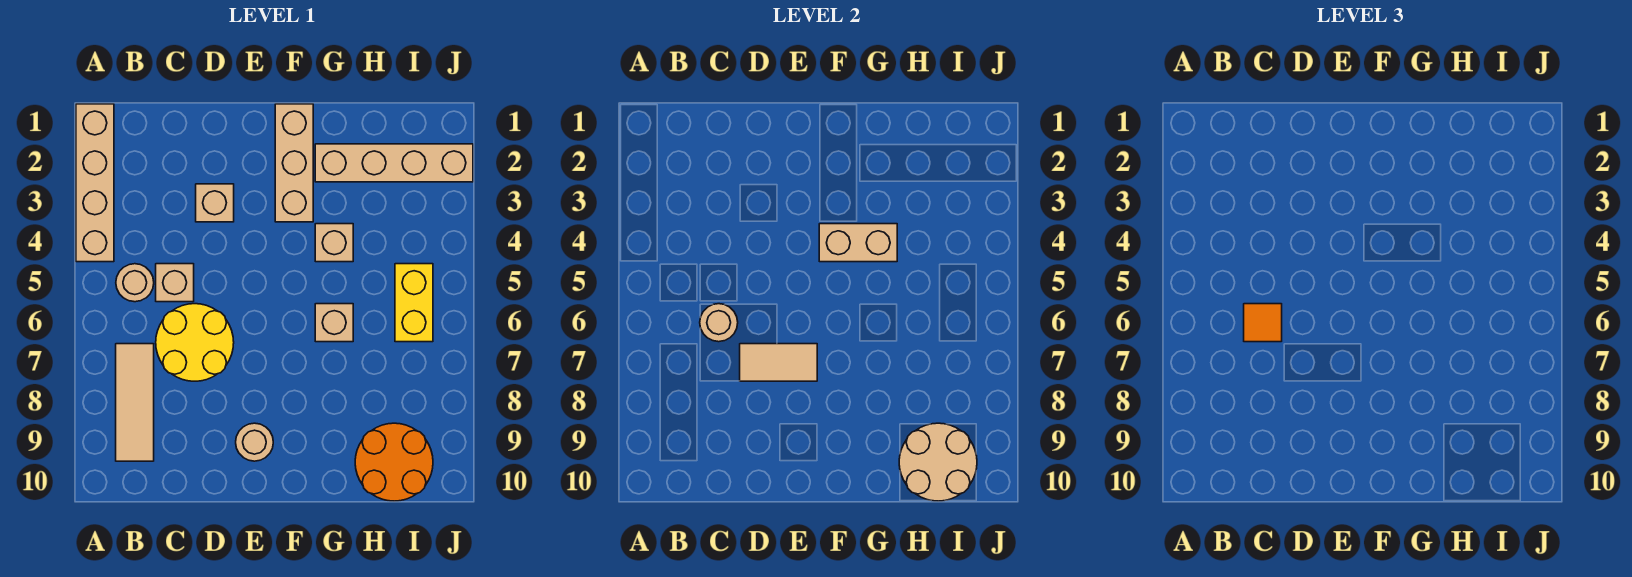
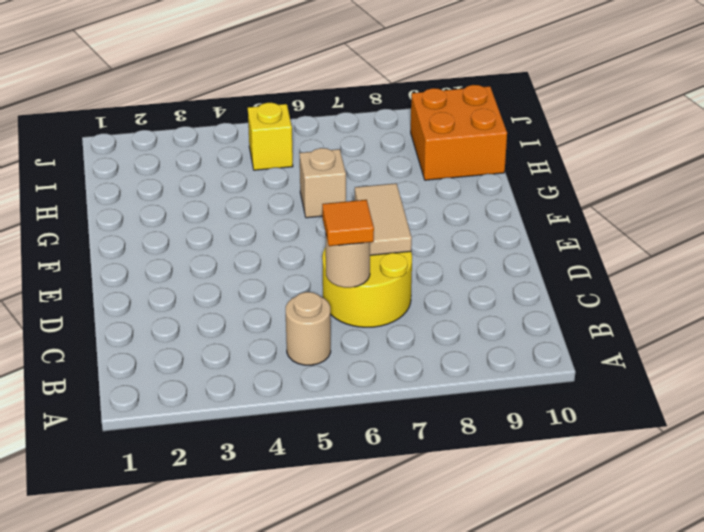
orange 2x2 brick [411,85,507,180] -> orange 2x2 round brick [355,423,433,501]
yellow 1x1 brick [248,103,293,170] -> yellow 1x2 brick [395,264,433,342]
none -> tan 1x4 brick [76,104,114,262]
none -> tan 1x3 tile [116,344,154,461]
none -> tan 1x1 brick [156,264,194,302]

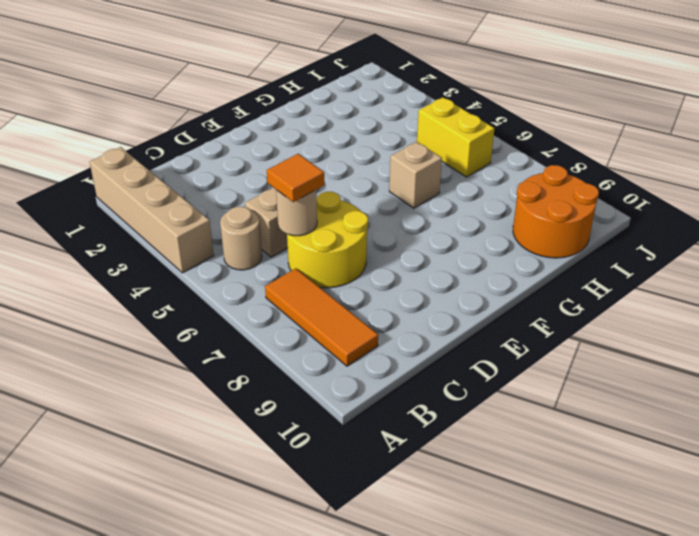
orange 1x3 tile [265,268,378,366] -> tan 1x3 tile [116,344,154,461]
none -> tan 1x1 brick [196,184,234,222]
none -> tan 1x1 round brick [236,423,273,461]
none -> tan 1x3 brick [275,104,313,222]

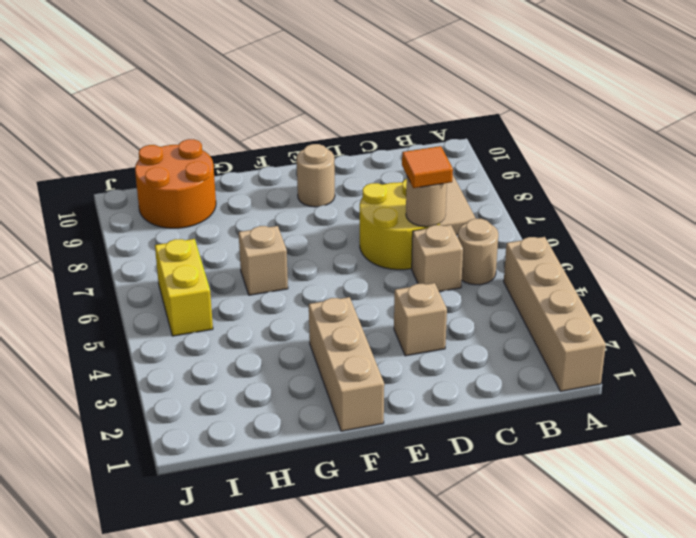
none -> tan 1x4 brick [315,144,473,182]
none -> tan 1x1 brick [315,224,353,262]
none -> tan 1x2 tile [740,344,817,381]

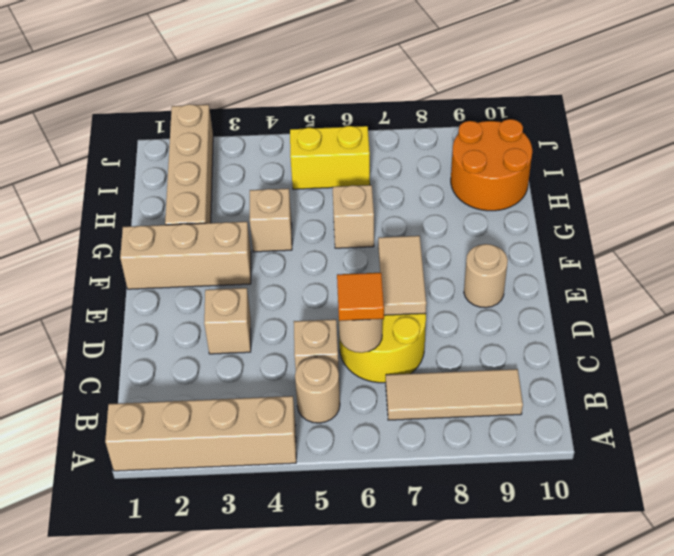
none -> tan 1x2 brick [819,224,897,262]
none -> tan 2x2 round brick [899,423,977,501]

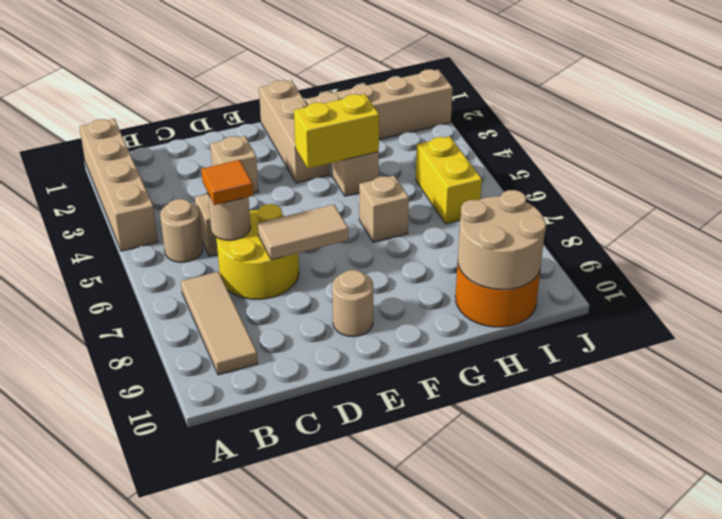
yellow 1x2 brick [294,94,379,168] -> tan 1x2 brick [819,224,897,262]

